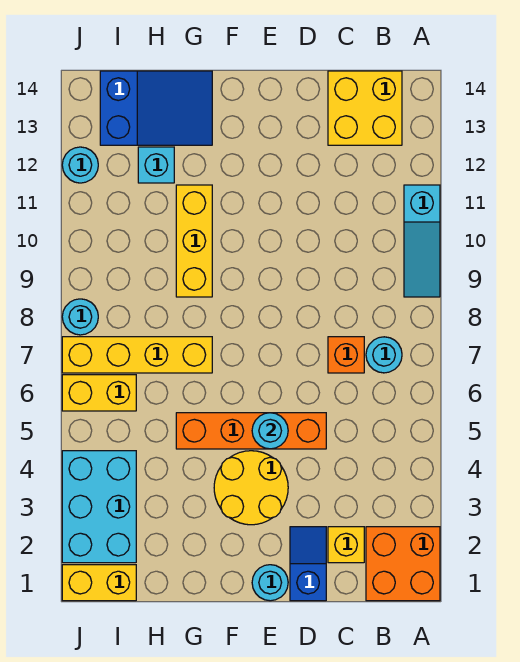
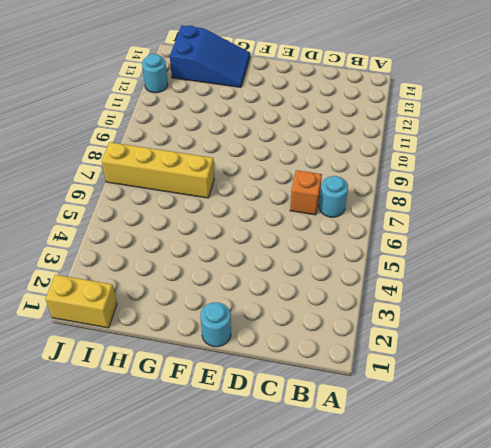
none -> orange 2x2 brick [366,527,440,601]
none -> cyan 1x3 slope [404,185,440,297]
none -> yellow 2x2 brick [328,71,402,145]

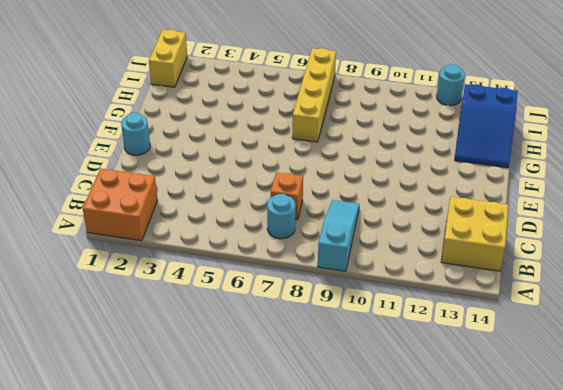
cyan 1x3 slope [318,200,359,271] -> cyan 1x3 slope turned to [404,185,440,297]
none -> yellow 1x1 brick [328,527,364,563]
none -> blue 1x2 slope [290,527,326,601]
none -> orange 1x4 brick [176,413,326,449]

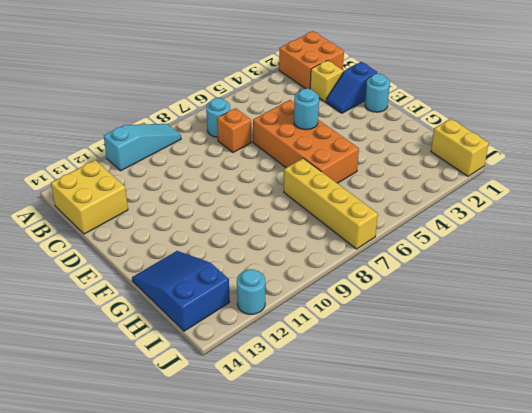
orange 2x4 brick [253,100,359,183] -> orange 1x4 brick [176,413,326,449]
none -> yellow 2x2 round brick [214,451,288,525]
none -> yellow 1x3 brick [176,185,212,297]
none -> cyan 1x1 brick [138,147,174,183]

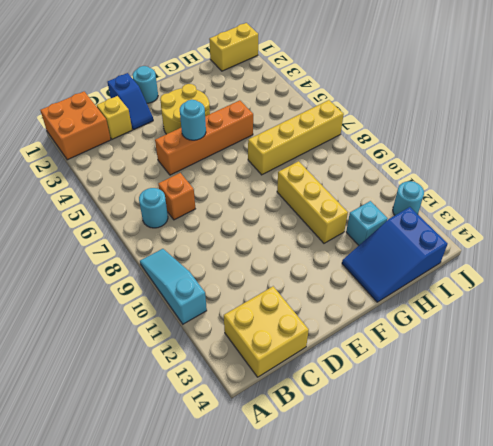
none -> cyan 2x3 brick [62,451,136,563]
none -> yellow 1x2 brick [62,375,136,411]
none -> cyan 1x1 round brick [62,299,98,335]

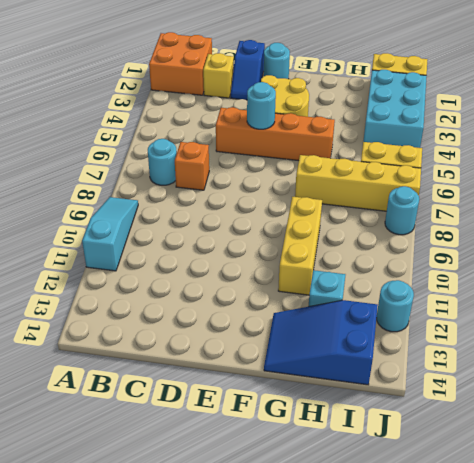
none -> yellow 2x2 brick [328,71,402,145]

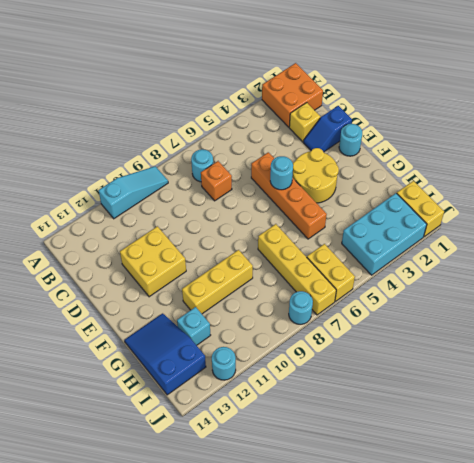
yellow 2x2 brick [120,226,186,297] -> yellow 2x2 brick moved to [328,71,402,145]

